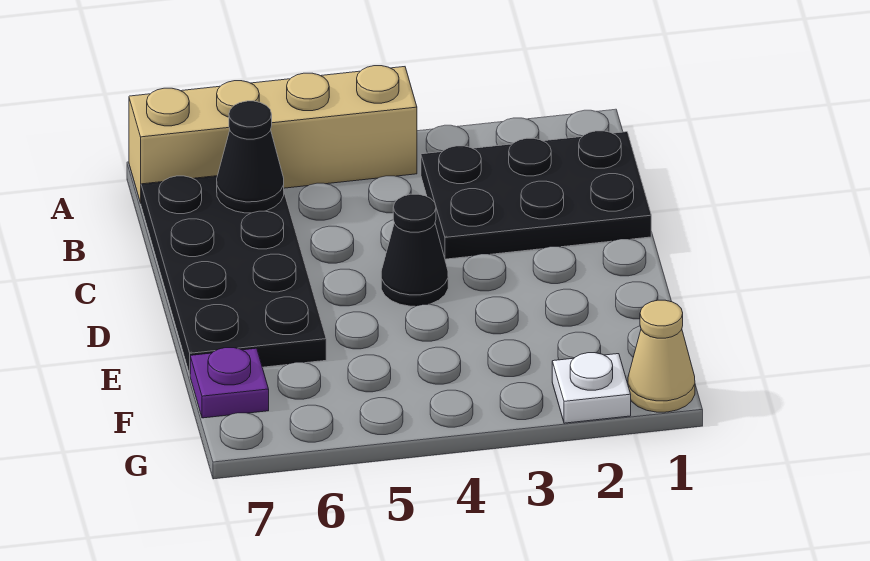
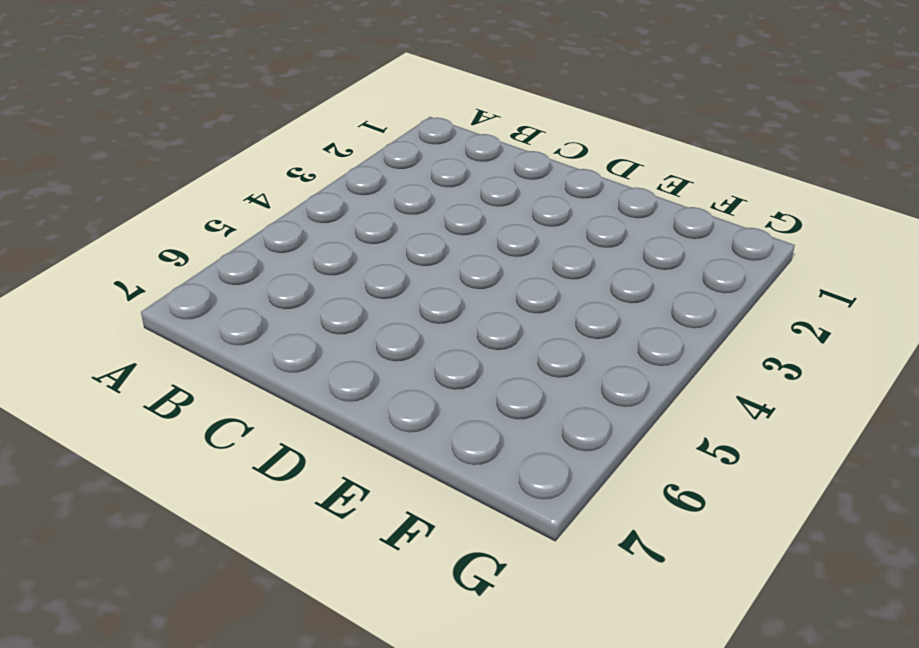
none -> tan 1x4 brick [129,66,417,203]
none -> black 2x3 plate [421,131,651,259]

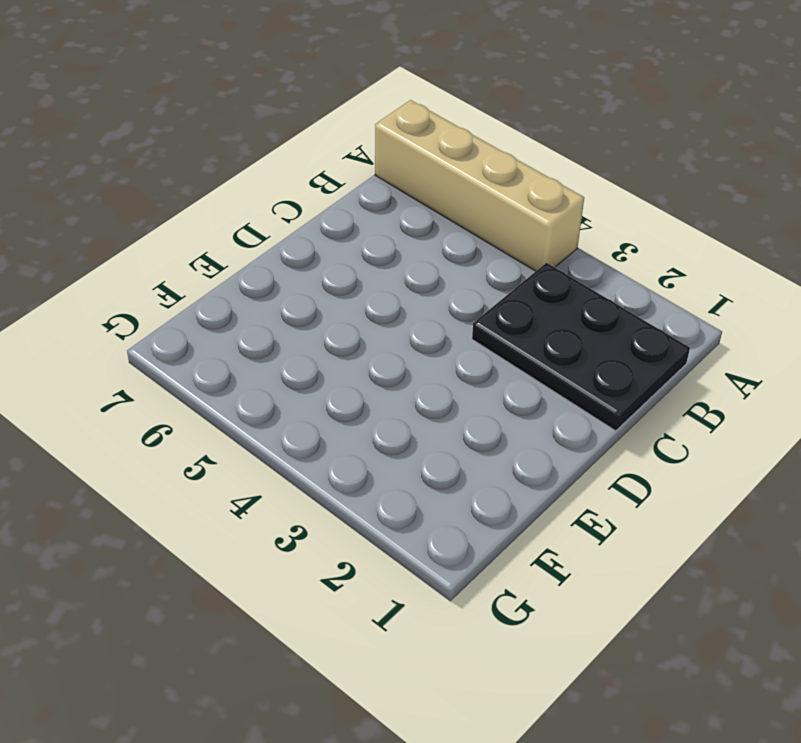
none -> black 2x4 plate [141,176,326,374]
none -> black 1x1 cone [381,194,448,306]

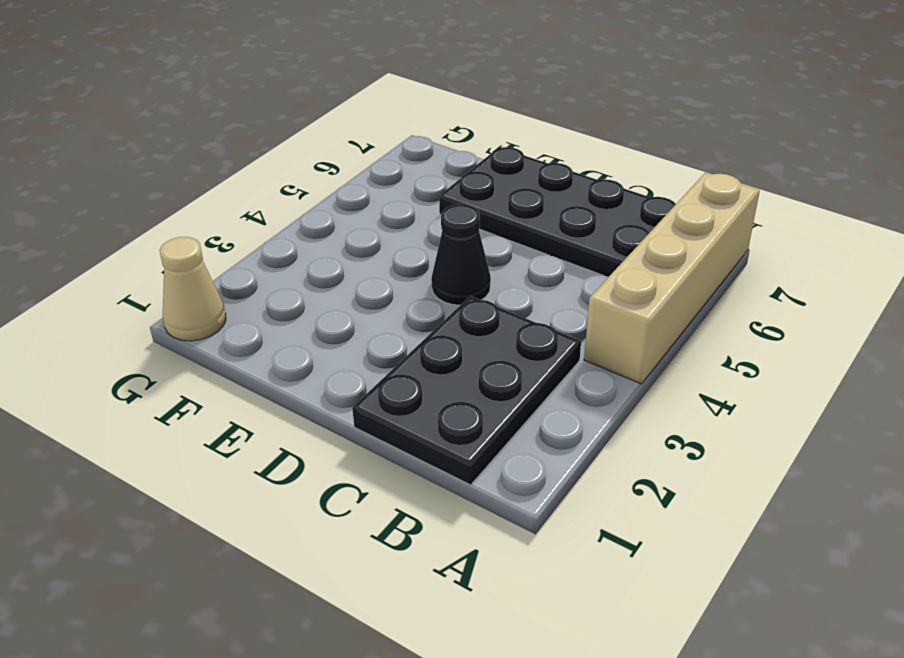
none -> purple 1x1 plate [190,348,269,418]
none -> white 1x1 plate [552,353,631,423]

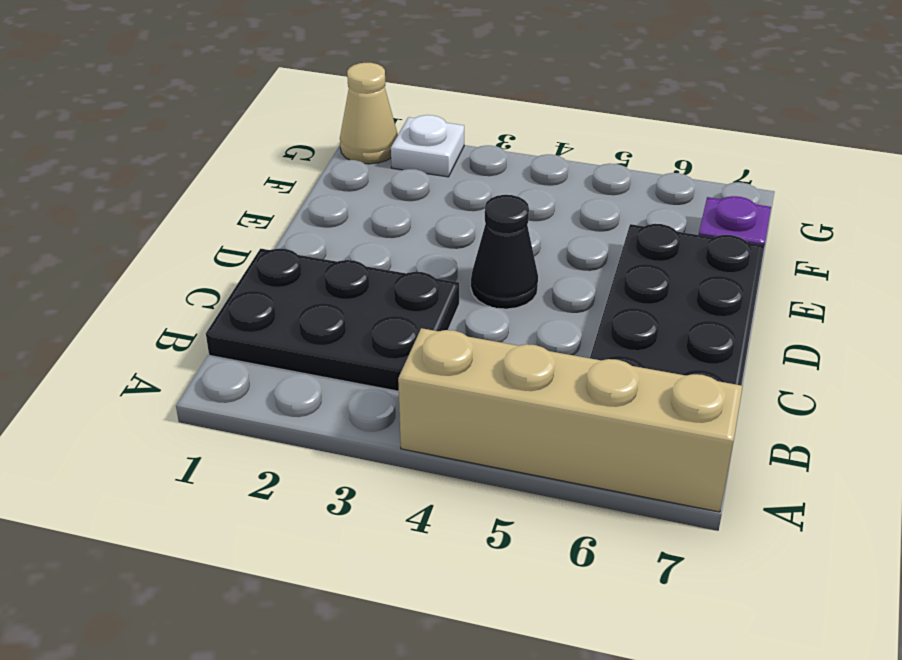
none -> black 1x1 cone [217,101,284,213]

